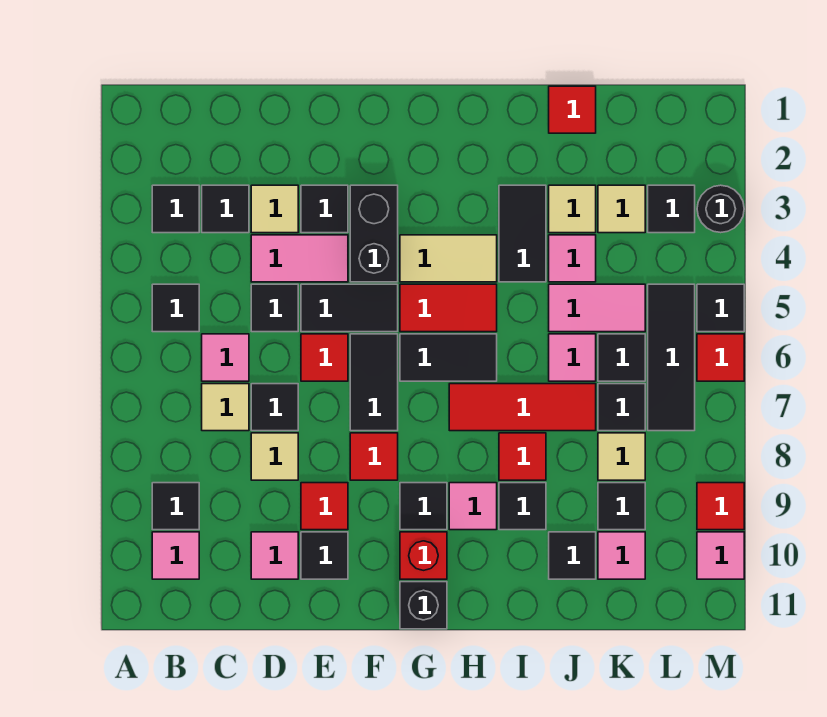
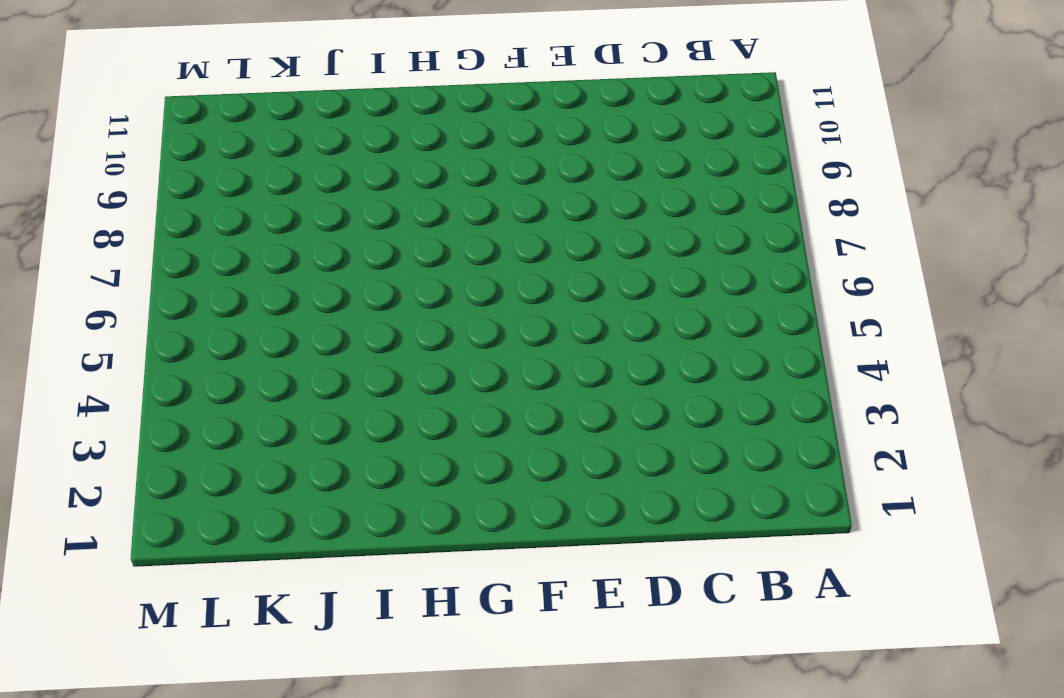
none -> black 1x1 tile [152,185,199,233]
none -> black 1x1 tile [152,284,199,332]
none -> black 1x1 tile [152,483,199,530]
none -> pink 1x1 tile [152,532,199,579]

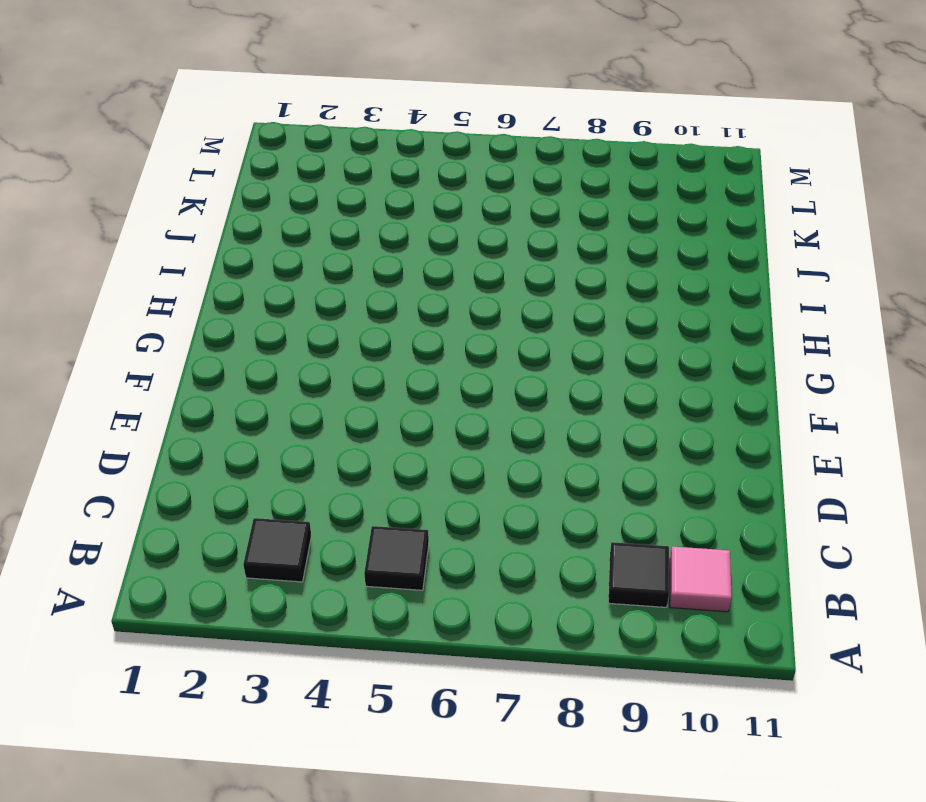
none -> black 1x1 tile [202,185,249,233]
none -> pink 1x1 tile [202,334,249,381]
none -> tan 1x1 tile [202,384,249,431]
none -> tan 1x1 tile [251,185,298,233]

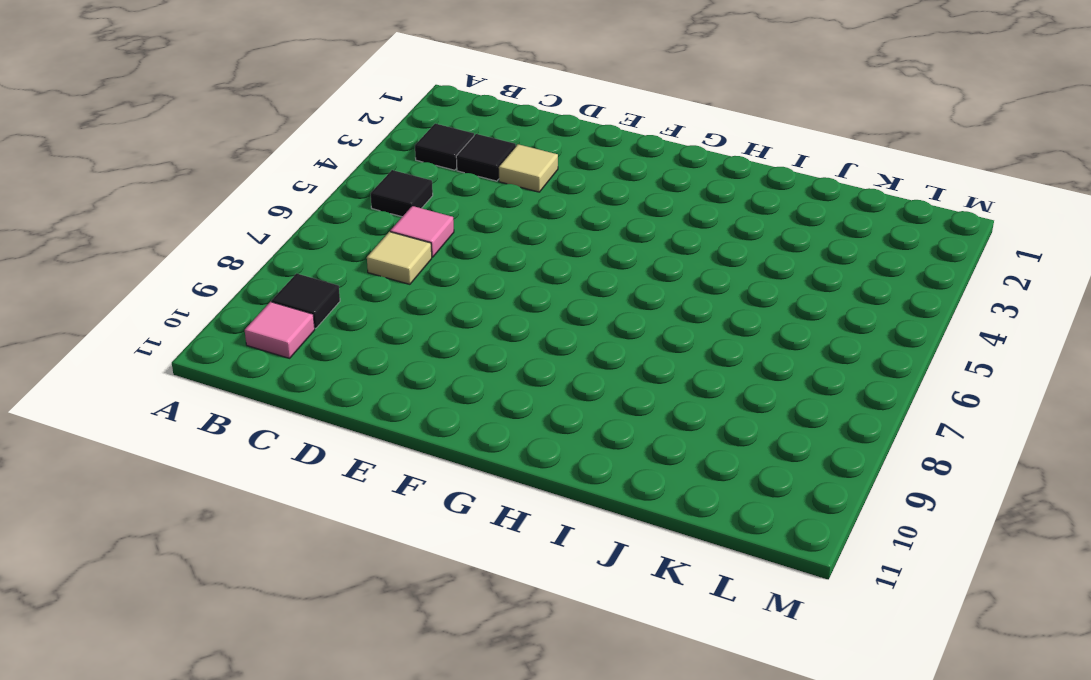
none -> pink 1x2 tile [251,235,348,282]
none -> black 1x1 tile [251,284,298,332]
none -> black 1x1 tile [251,384,298,431]
none -> tan 1x1 tile [251,433,298,480]

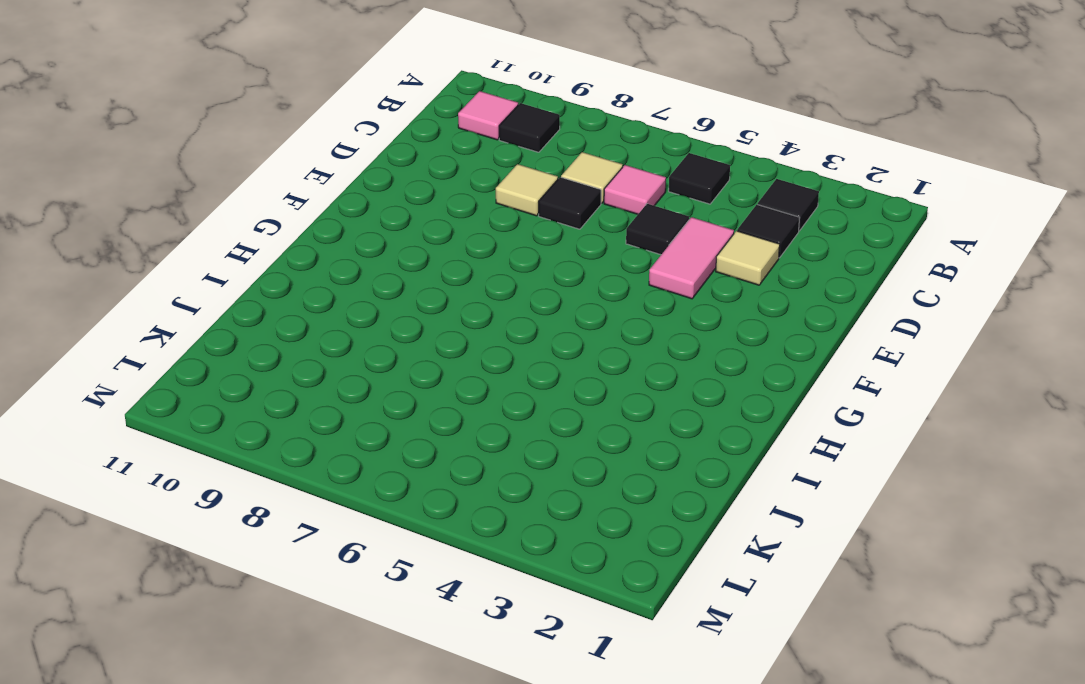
none -> pink 1x1 tile [251,532,298,579]
none -> black 1x1 tile [301,185,348,233]
none -> black 1x2 tile [301,284,398,332]
none -> red 1x1 tile [301,334,348,381]

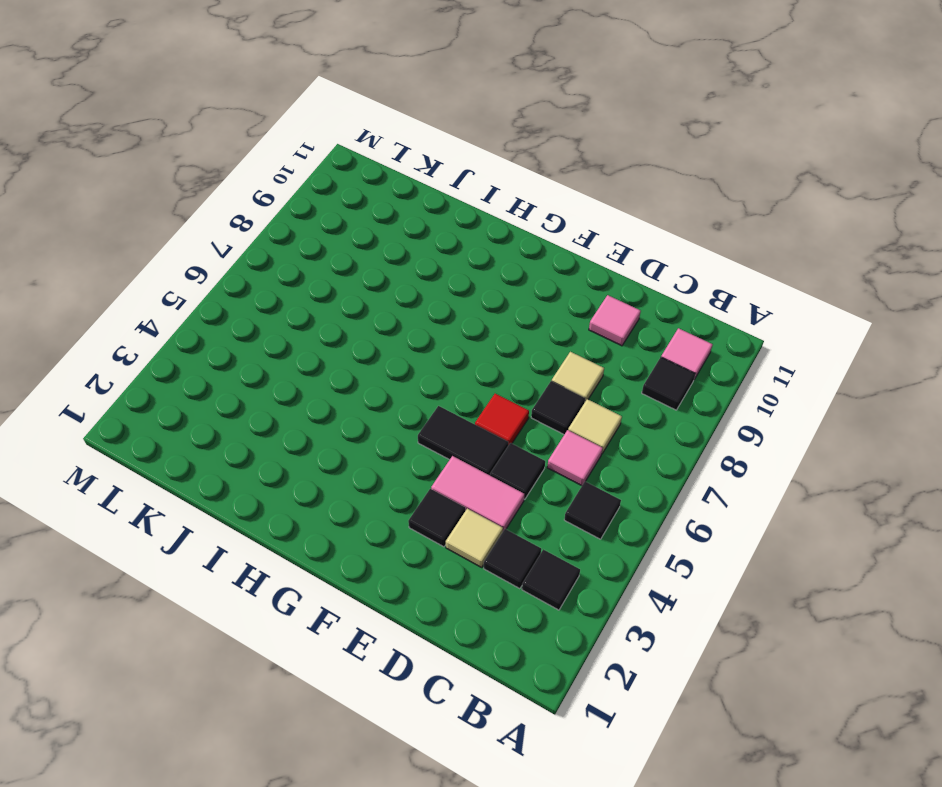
none -> red 1x1 tile [301,483,348,530]
none -> black 1x1 tile [301,532,348,579]
none -> black 1x2 brick [350,185,398,282]
none -> black 1x2 tile [350,334,398,431]

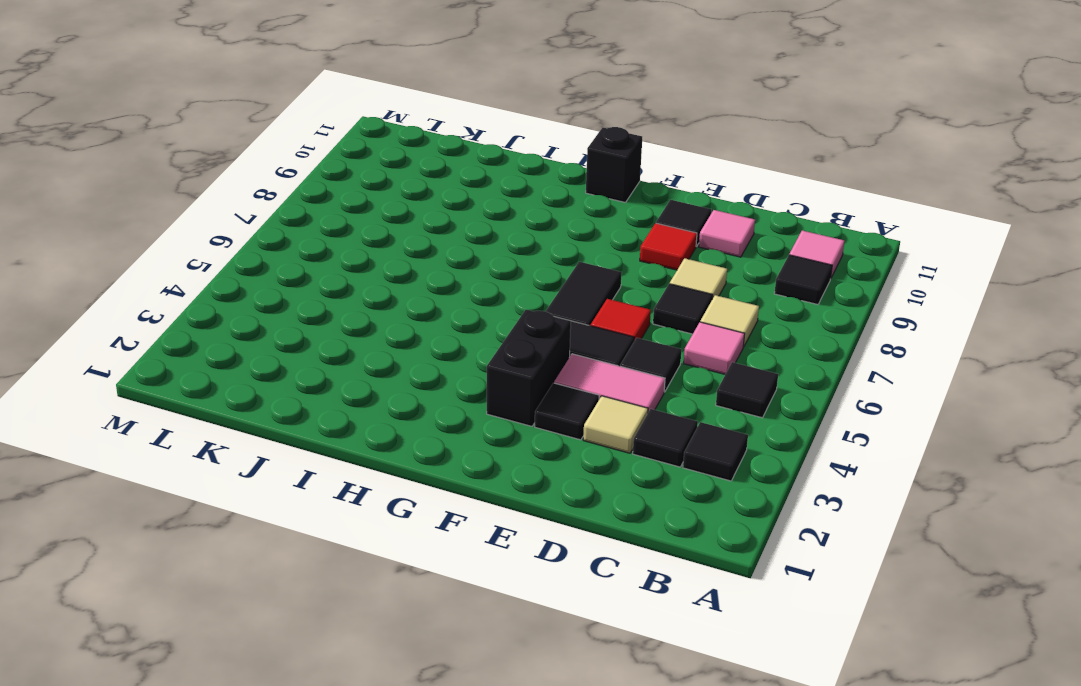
none -> red 1x1 tile [350,433,398,480]
none -> tan 1x2 tile [400,235,497,282]
none -> red 1x2 tile [400,284,497,332]
none -> black 1x2 tile [400,334,497,381]

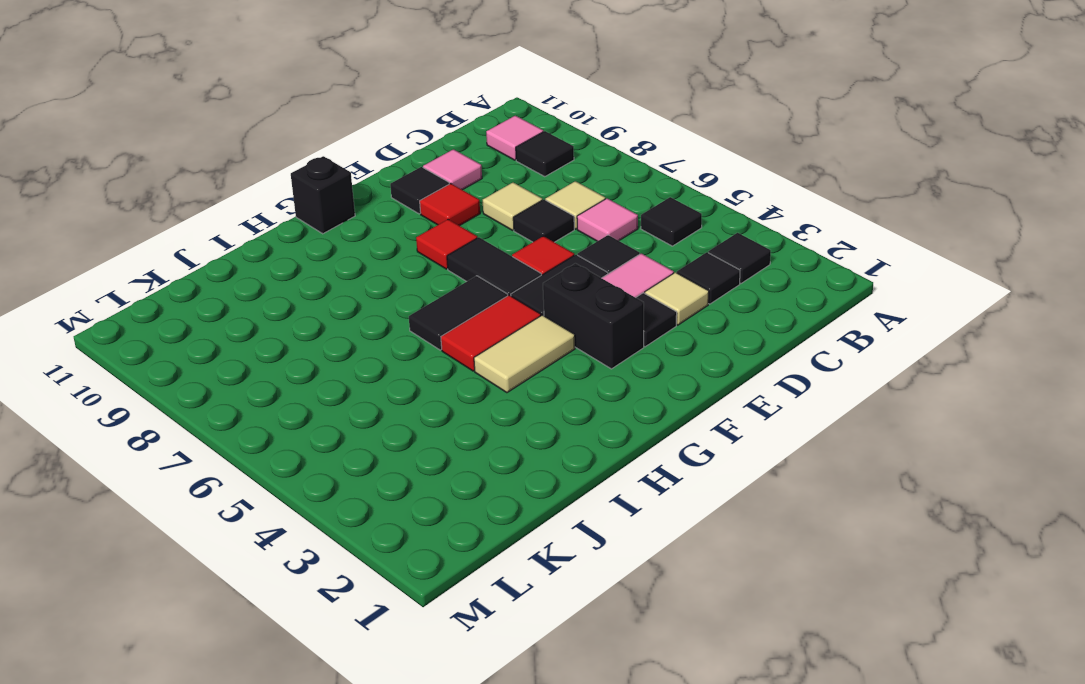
none -> black 1x1 tile [400,483,447,530]
none -> red 1x1 brick [400,532,447,579]
none -> red 1x3 tile [449,384,596,431]
none -> pink 1x1 tile [449,483,497,530]

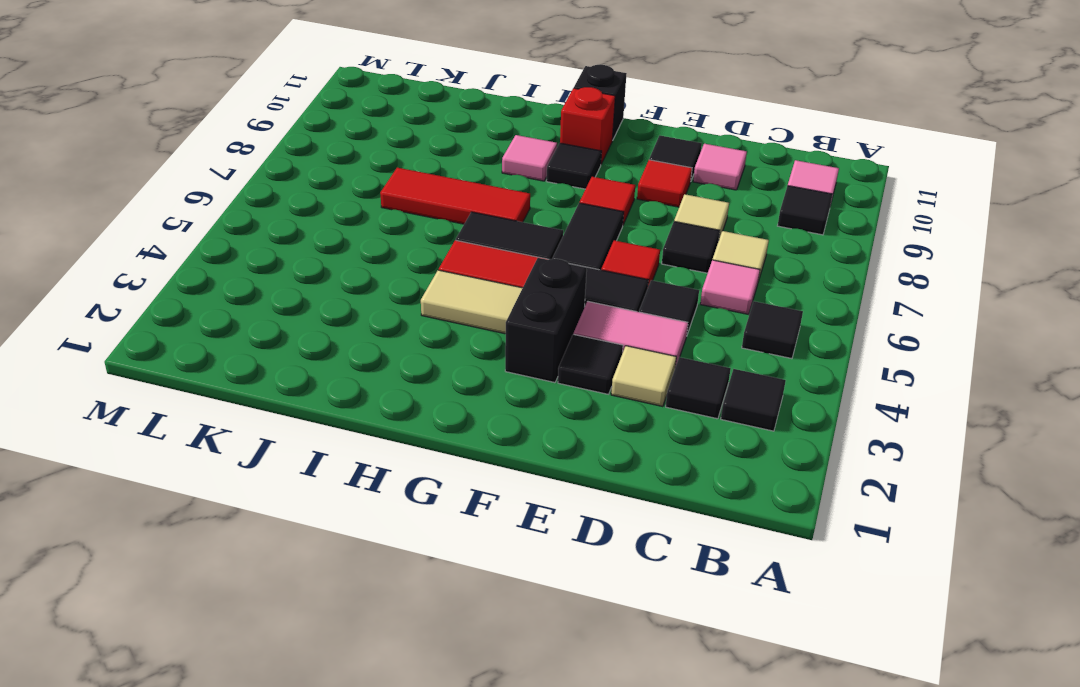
none -> black 1x2 tile [499,185,546,282]
none -> red 1x1 tile [499,433,546,480]
none -> black 1x1 tile [499,483,546,530]
none -> red 1x1 tile [549,86,596,133]

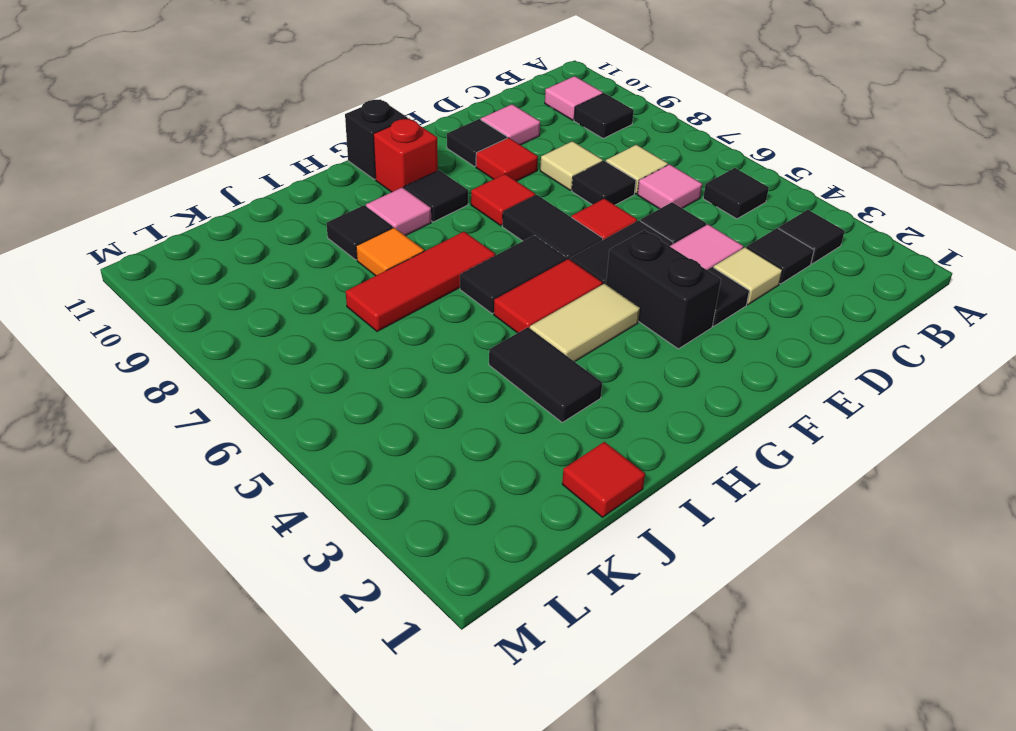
orange 1x1 tile [356,228,424,276] -> red 1x1 tile [499,433,546,480]
none -> tan 1x1 tile [549,185,596,233]
none -> pink 1x1 tile [549,235,596,282]
none -> pink 1x2 tile [549,284,645,332]
none -> pink 1x1 tile [549,334,596,381]

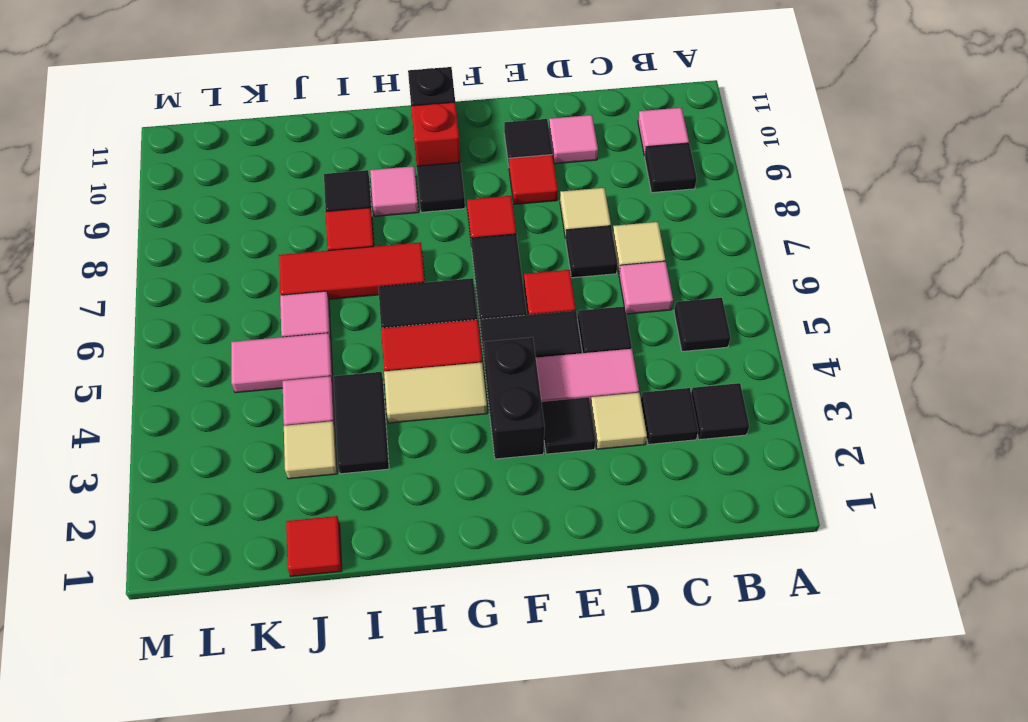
none -> black 1x1 tile [549,532,596,579]
none -> tan 1x1 tile [598,185,645,233]
none -> black 1x1 tile [598,334,645,381]
none -> black 1x1 tile [598,384,645,431]

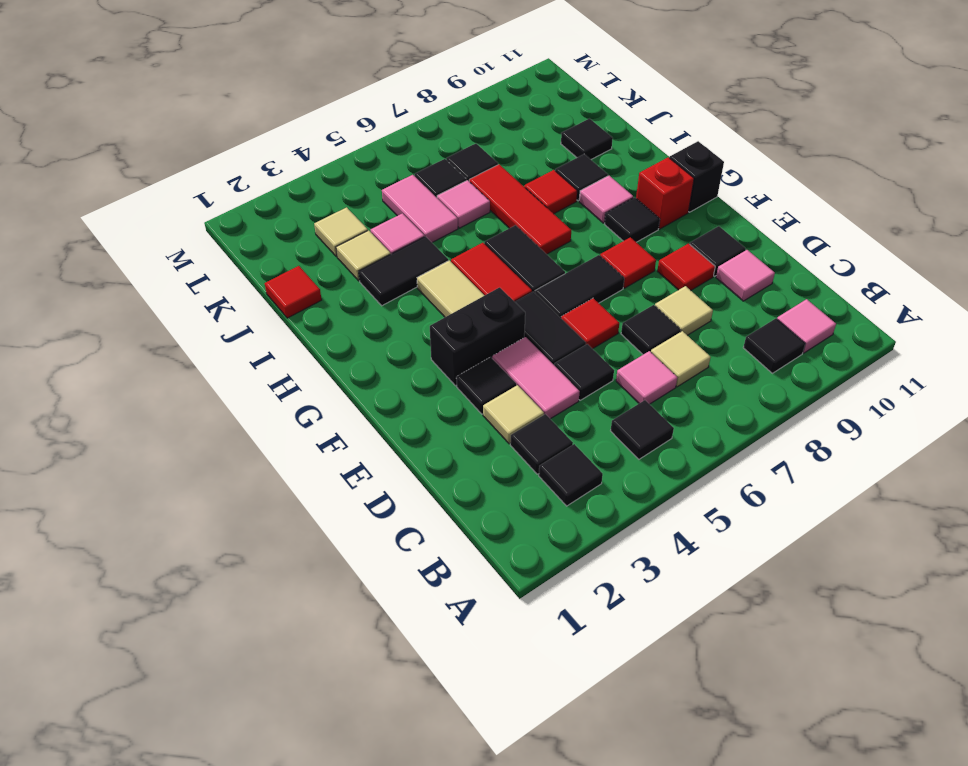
none -> tan 1x1 tile [598,433,645,480]
none -> black 1x1 tile [598,483,645,530]
none -> pink 1x1 tile [598,532,645,579]
none -> black 1x1 tile [648,185,695,233]

